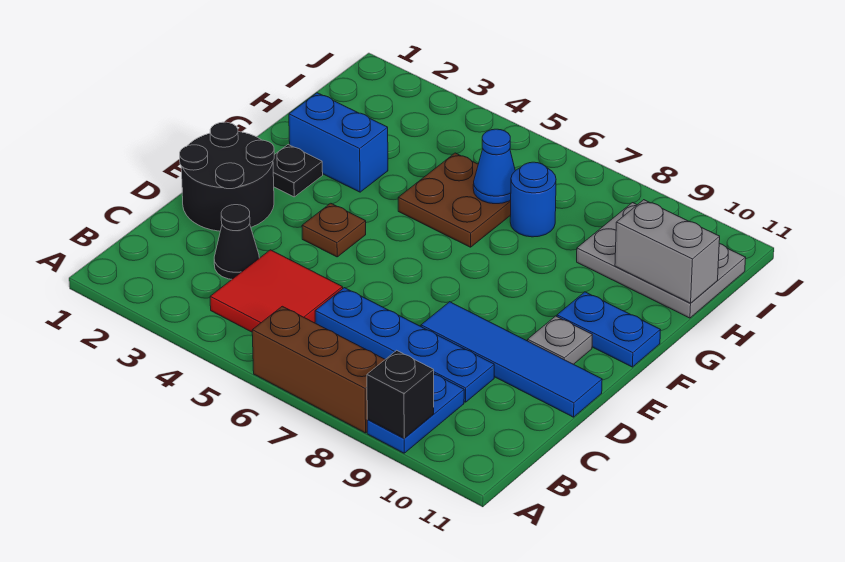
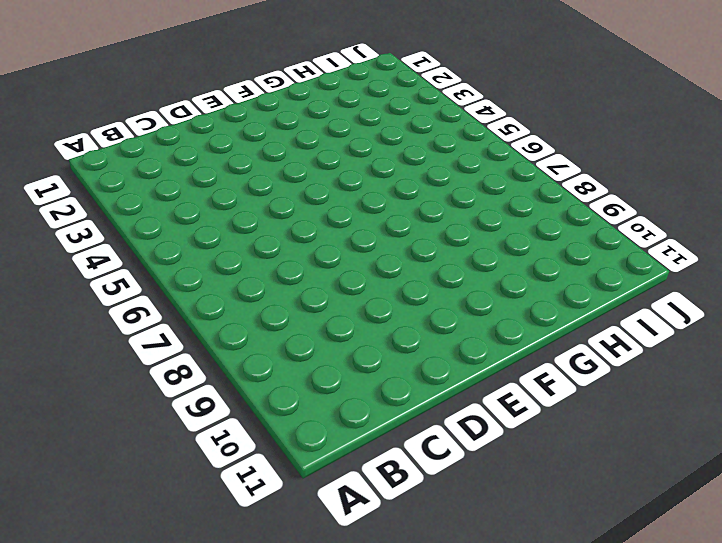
none -> brown 1x3 brick [252,306,385,433]
none -> blue 1x2 plate [367,374,464,453]
none -> red 2x2 tile [210,250,343,332]

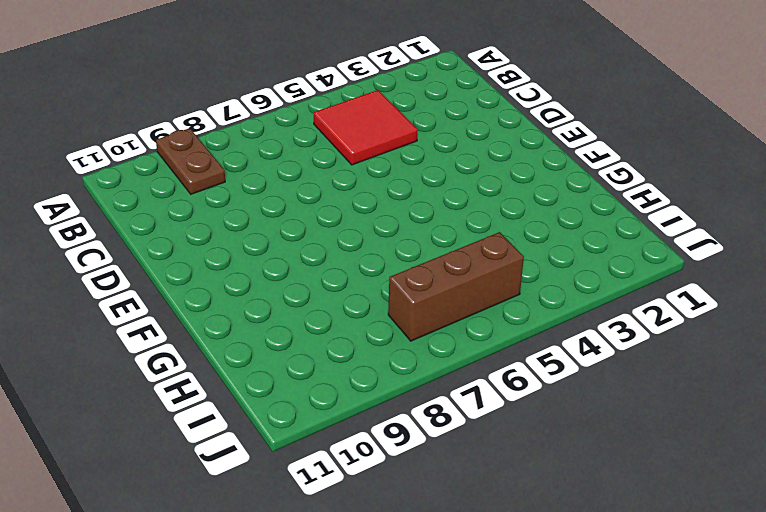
brown 1x2 plate [156,128,225,194] -> blue 1x2 plate [367,374,464,453]
brown 1x3 brick [388,232,524,341] -> brown 1x3 brick moved to [252,306,385,433]
none -> black 1x1 cone [214,205,259,279]
none -> blue 1x4 plate [315,288,494,402]
none -> black 2x2 round brick [180,122,274,231]

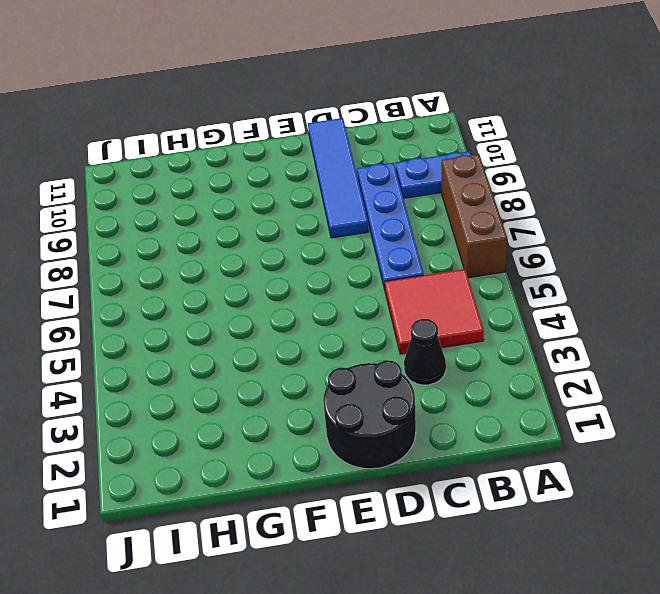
none -> brown 1x1 plate [302,203,366,257]
none -> grey 1x1 plate [528,316,592,364]
none -> black 1x1 plate [273,145,323,197]

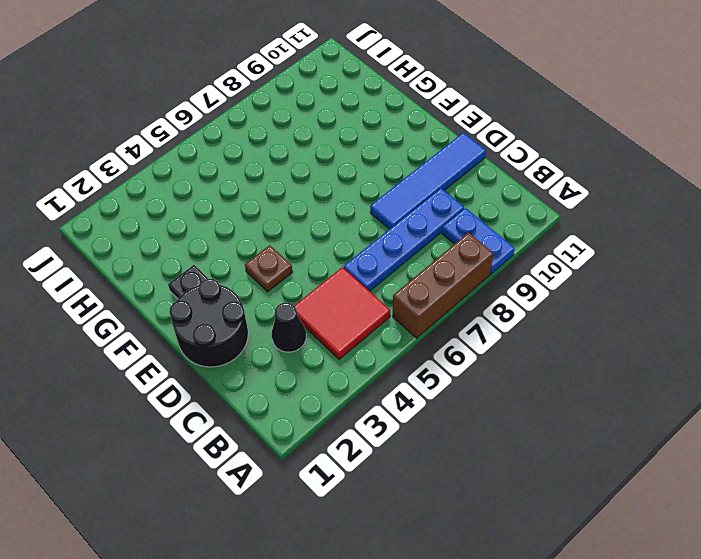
none -> grey 1x1 plate [528,316,592,364]
none -> blue 1x2 plate [557,292,661,367]
none -> blue 1x2 brick [289,93,388,192]

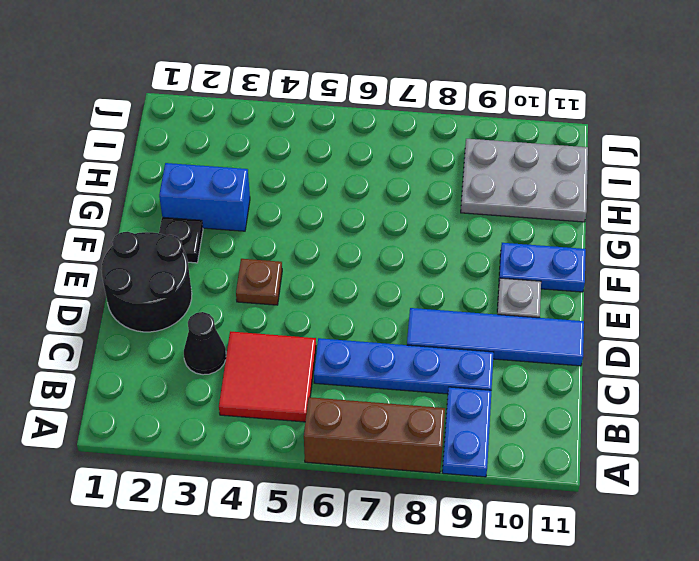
none -> brown 2x2 plate [398,153,511,247]
none -> blue 1x1 round brick [510,162,556,237]
none -> black 1x1 brick [367,350,434,438]

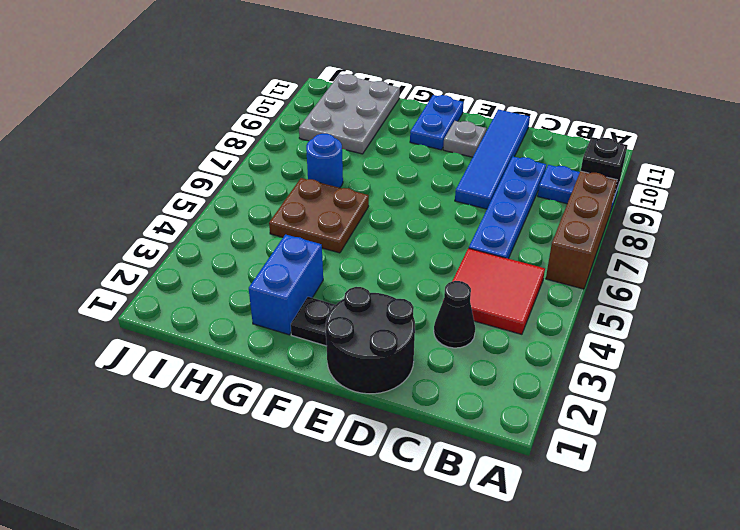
none -> brown 1x1 plate [302,203,366,257]
none -> blue 1x1 cone [473,129,515,204]
none -> grey 1x2 brick [615,200,720,303]

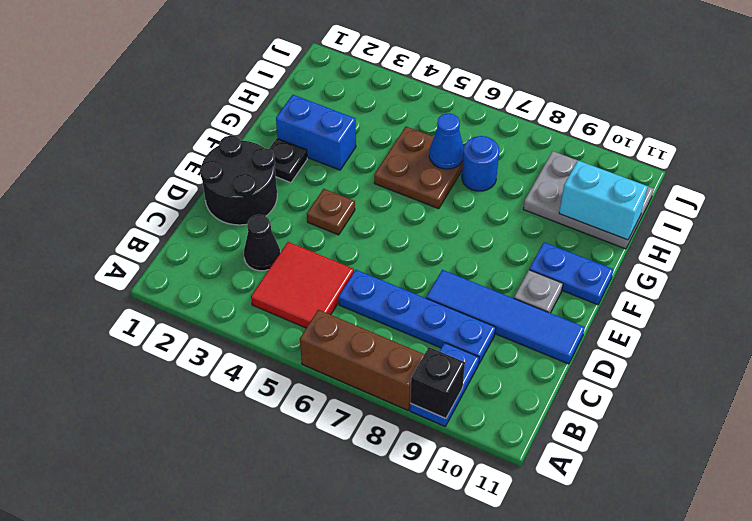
cyan 1x2 brick [559,161,648,240] -> grey 1x2 brick [615,200,720,303]

